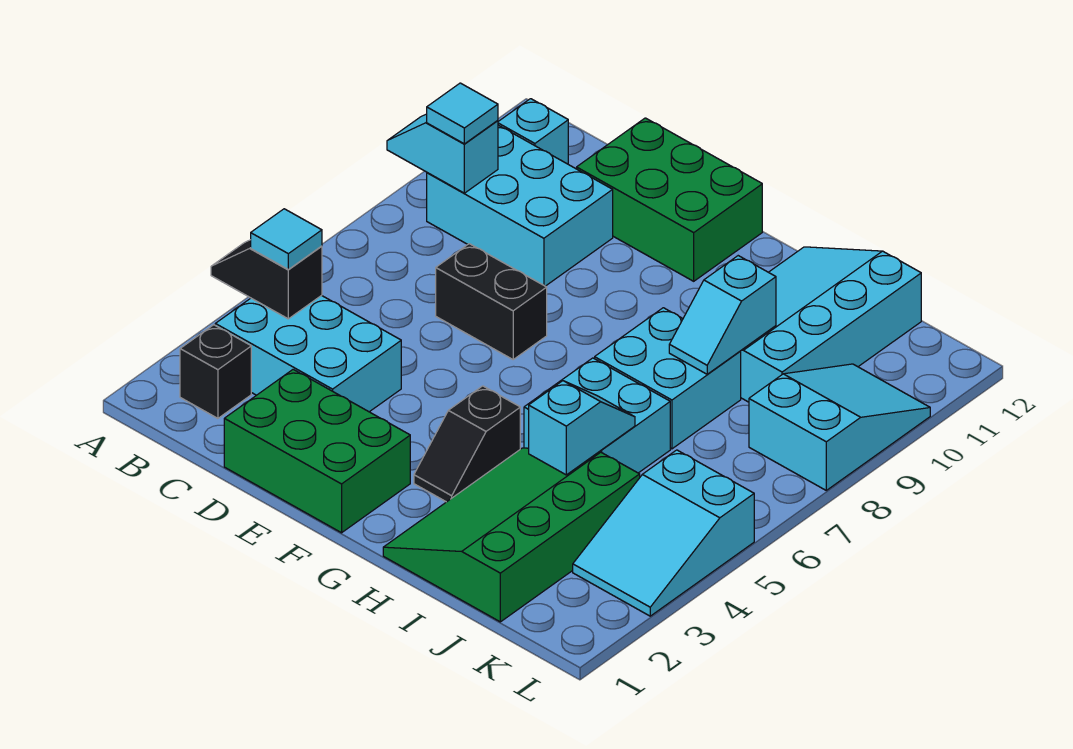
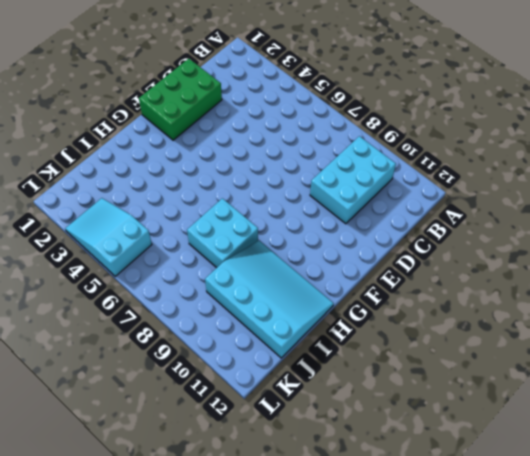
none -> black 1x1 brick [180,325,251,418]
none -> cyan 2x3 brick [215,295,401,412]
none -> cyan 1x1 brick [498,99,568,164]

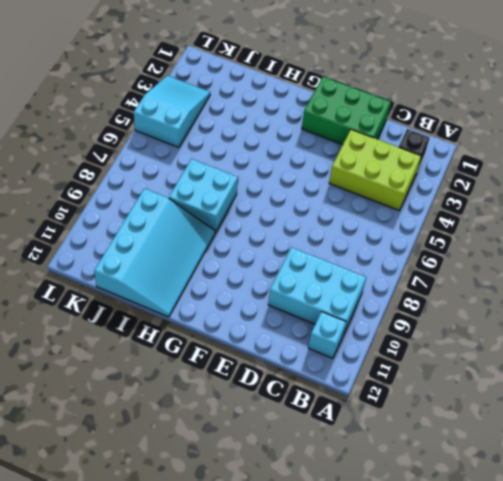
lime 2x3 brick [329,130,421,210] -> cyan 2x3 brick [215,295,401,412]
none -> black 1x2 brick [436,244,547,359]
none -> green 2x3 brick [577,118,762,281]
none -> black 1x2 slope [414,386,520,502]

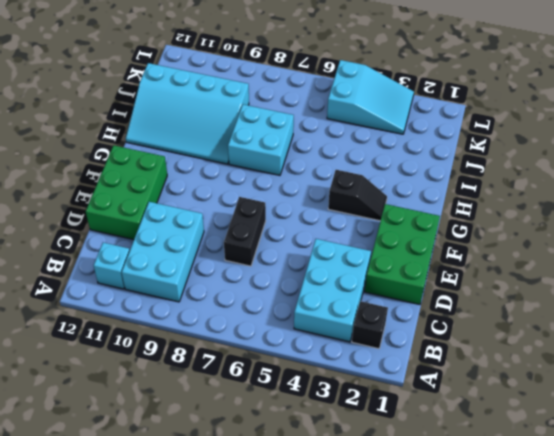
none -> green 3x4 slope [383,448,640,622]
none -> cyan 2x2 brick [524,358,670,473]
none -> cyan 2x3 slope [749,364,930,490]

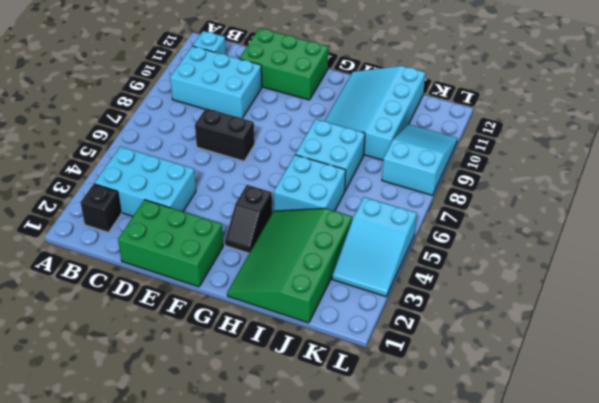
none -> black 1x2 slope [211,240,322,319]
none -> cyan 1x2 slope [387,114,498,193]
none -> cyan 1x2 slope [529,381,635,475]

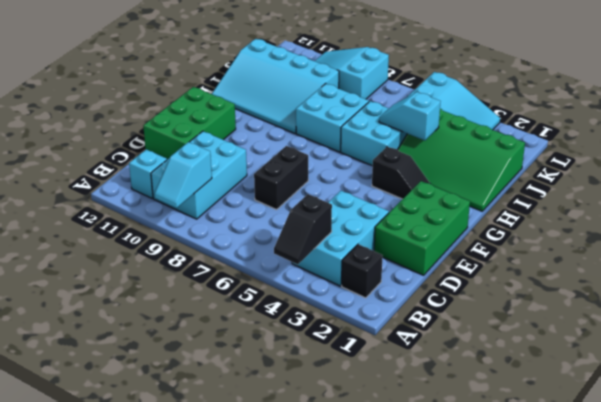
none -> cyan 1x2 slope [669,256,776,374]
none -> cyan 1x1 tile [251,209,322,269]
none -> cyan 1x1 tile [427,83,498,144]

